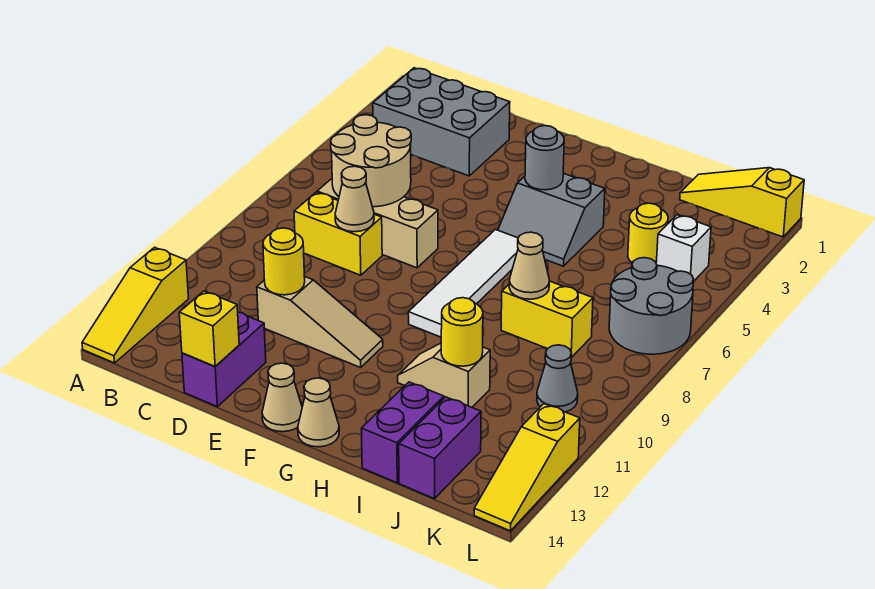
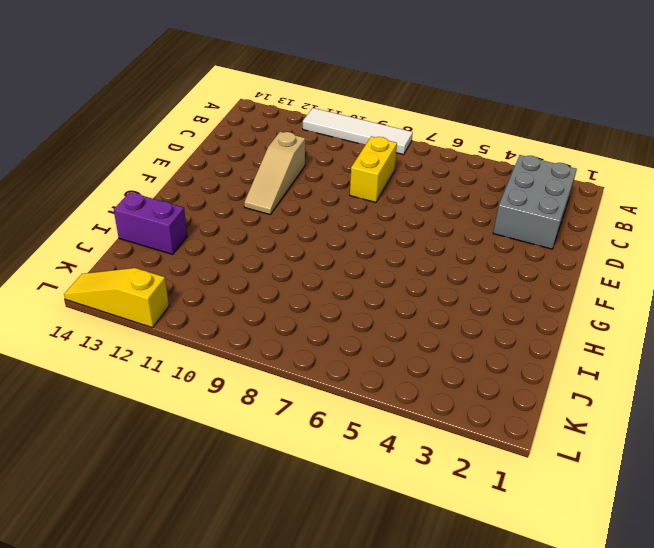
white 1x4 tile [303,108,413,155] -> white 1x4 tile moved to [408,230,518,337]
none -> yellow 1x3 slope [82,247,189,363]
none -> tan 1x3 brick [317,179,438,268]
none -> purple 1x2 brick [182,312,266,407]

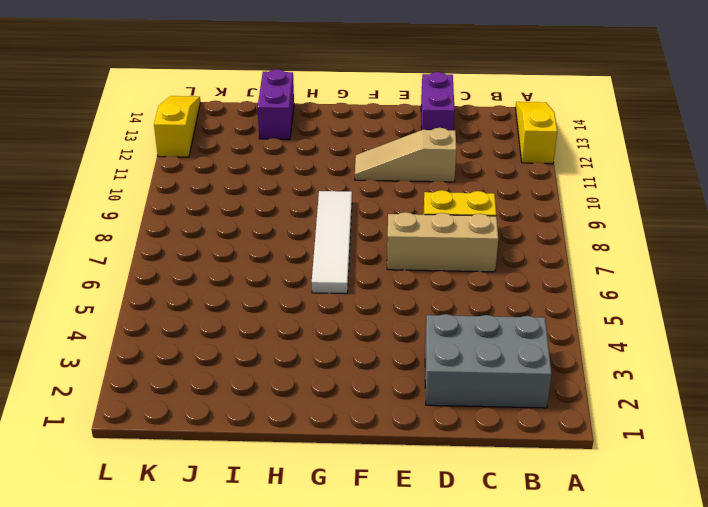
none -> tan 1x1 cone [262,363,302,432]
none -> grey 2x2 slope [498,173,605,266]
none -> tan 1x1 cone [298,378,339,447]

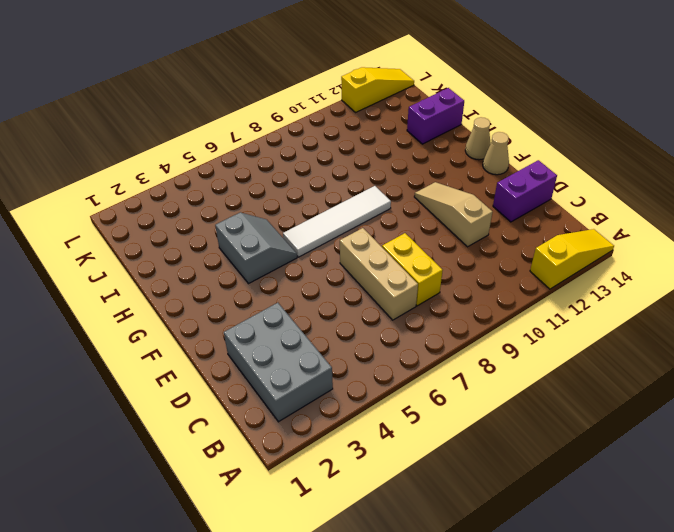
none -> tan 1x2 slope [398,343,490,407]
none -> yellow 1x2 brick [501,281,593,358]
none -> yellow 1x3 slope [680,168,804,237]

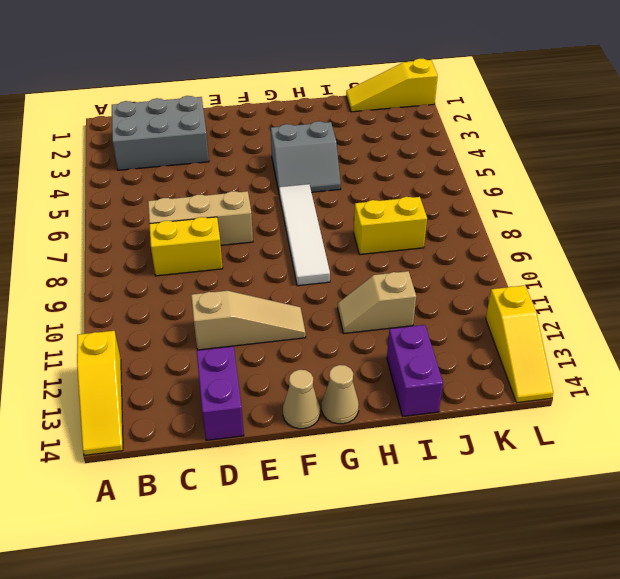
none -> yellow 1x1 round brick [628,203,668,263]
none -> purple 1x2 brick [399,397,481,499]
none -> white 1x1 brick [656,215,711,281]

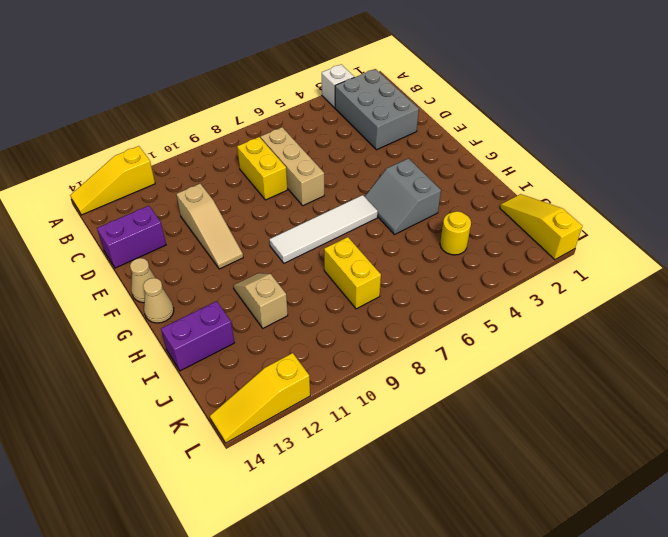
white 1x1 brick [322,64,354,108] -> white 1x1 brick moved to [656,215,711,281]
none -> purple 1x2 brick [399,397,481,499]
none -> grey 2x2 round brick [609,258,694,354]
none -> grey 1x1 cone [537,345,578,412]

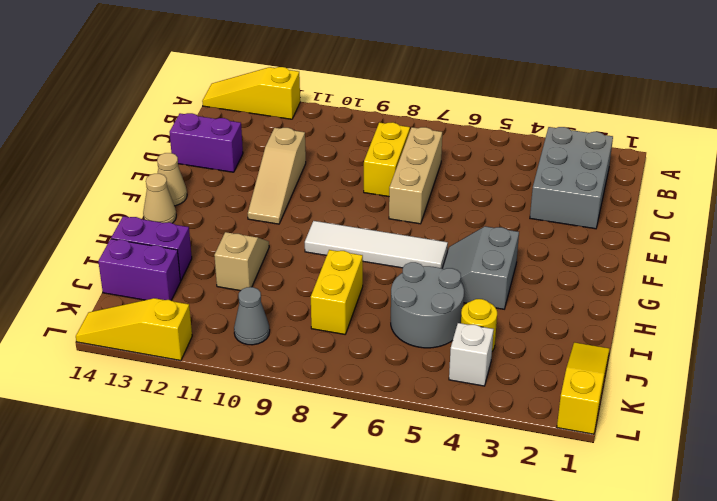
grey 2x2 round brick [391,262,464,348] -> grey 2x2 round brick moved to [609,258,694,354]
none -> tan 2x2 round brick [331,115,411,207]
none -> tan 1x1 cone [335,166,374,232]
none -> yellow 1x1 round brick [263,228,305,295]

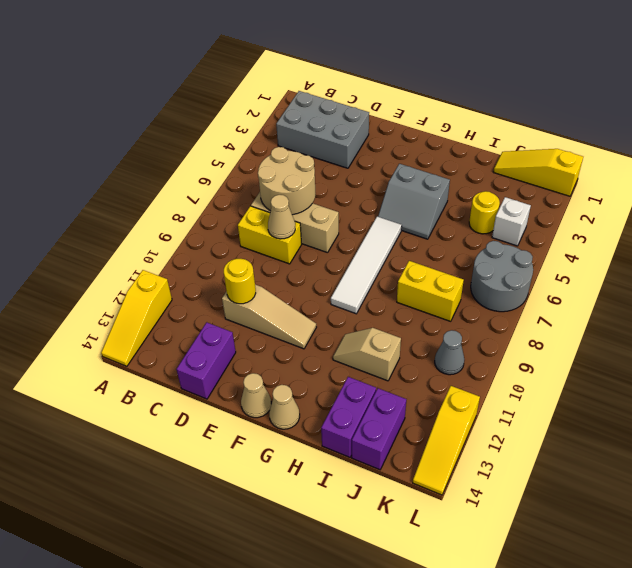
none -> yellow 1x1 brick [179,291,239,366]
none -> grey 1x1 round brick [525,126,564,190]
none -> tan 1x1 cone [509,232,549,299]

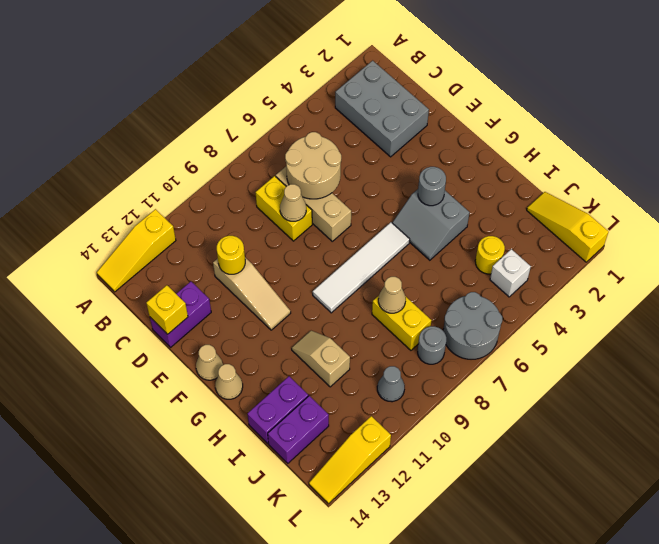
grey 1x1 round brick [418,326,446,364] -> none
none -> yellow 1x1 round brick [441,298,483,366]

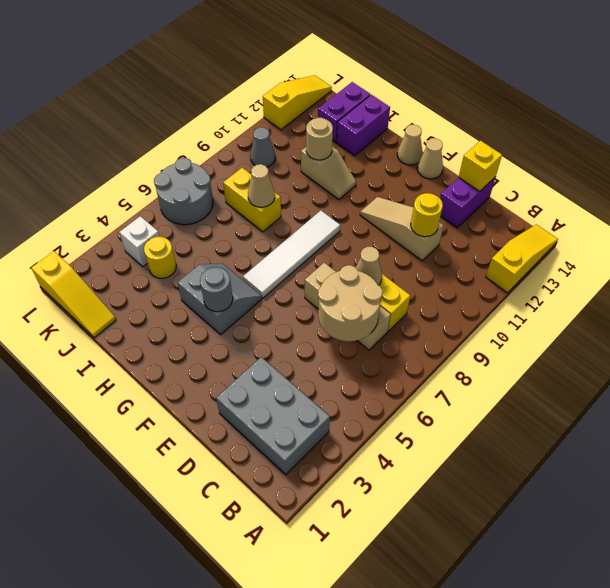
tan 1x1 round brick [306,118,333,160] -> yellow 1x1 round brick [441,298,483,366]

